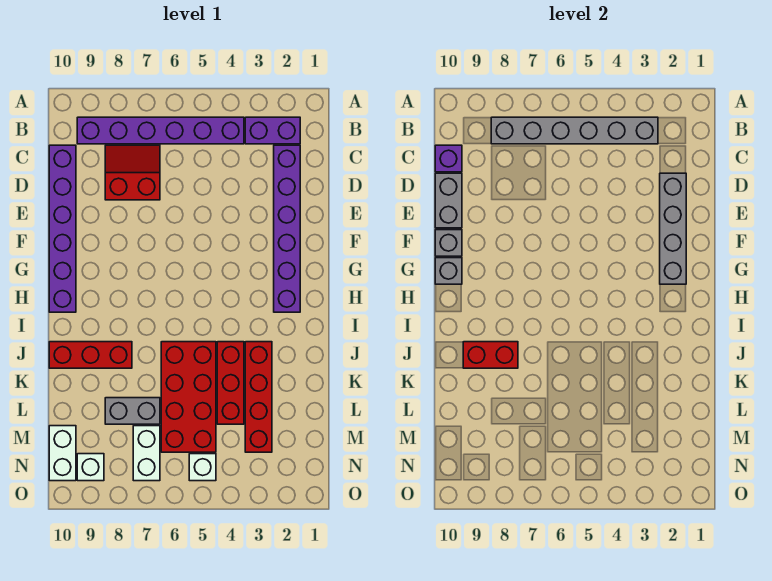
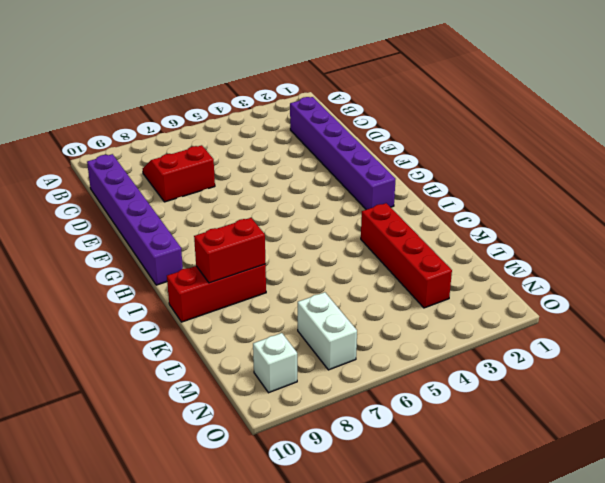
none -> purple 1x2 brick [245,117,300,144]
none -> purple 1x6 brick [77,117,244,144]
none -> red 1x3 brick [217,342,244,424]

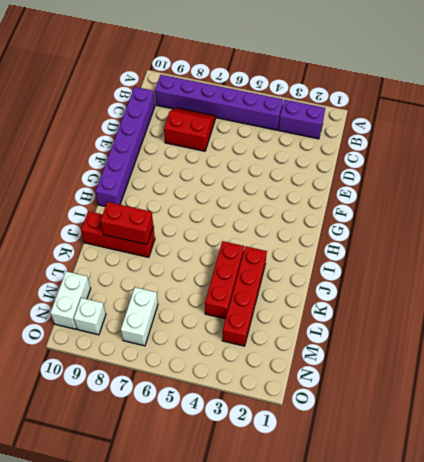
none -> purple 1x6 brick [274,145,300,312]
none -> red 2x4 brick [161,342,216,452]
none -> grey 1x2 brick [105,398,160,424]

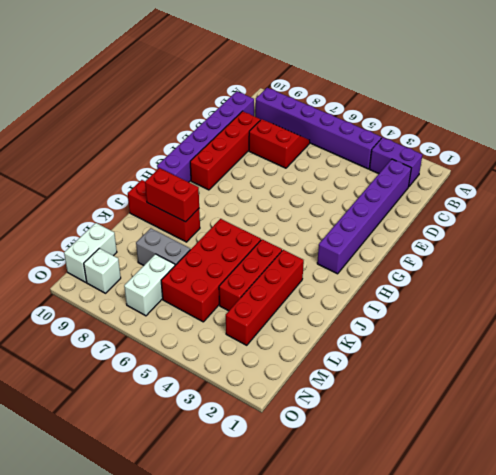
red 1x4 brick [190,111,260,190] -> none
none -> white 1x1 brick [189,454,216,481]
none -> grey 1x6 brick [491,117,658,144]
none -> purple 1x1 brick [435,145,462,172]

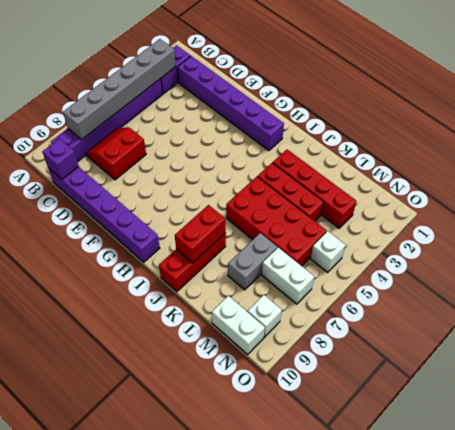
none -> grey 1x4 brick [660,173,686,284]
none -> grey 1x2 brick [435,173,462,228]
none -> grey 1x1 brick [435,230,462,256]

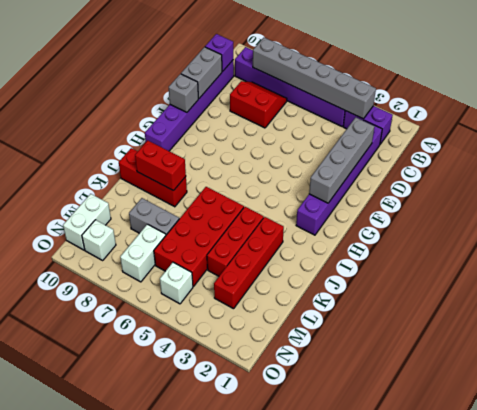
none -> grey 1x1 brick [435,258,462,284]

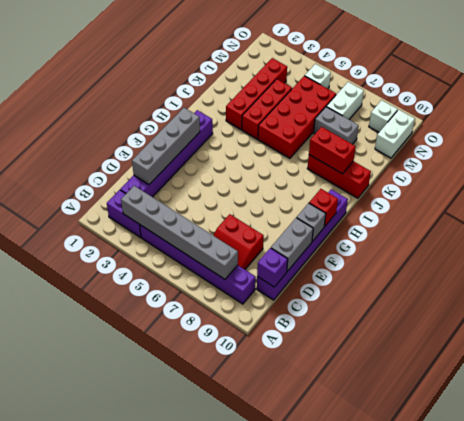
red 1x1 brick [309,189,338,226] -> grey 1x1 brick [435,258,462,284]

